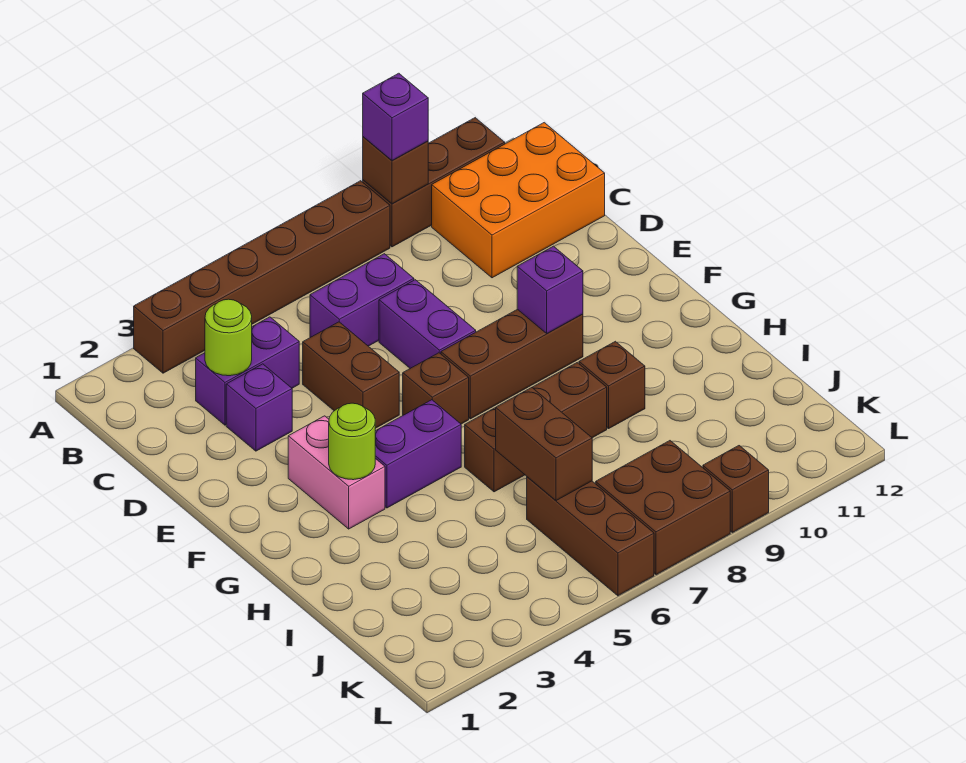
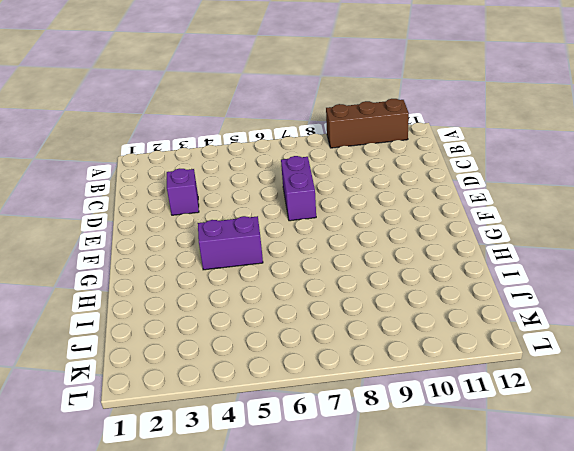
none -> brown 1x6 brick [134,181,390,373]
none -> orange 2x3 brick [432,123,605,278]
none -> purple 1x2 brick [196,317,299,425]

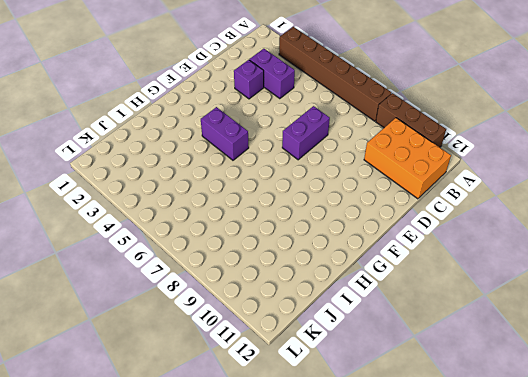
none -> purple 1x2 brick [310,254,414,346]
none -> brown 1x2 brick [303,322,399,428]
none -> pink 1x2 brick [288,416,385,529]

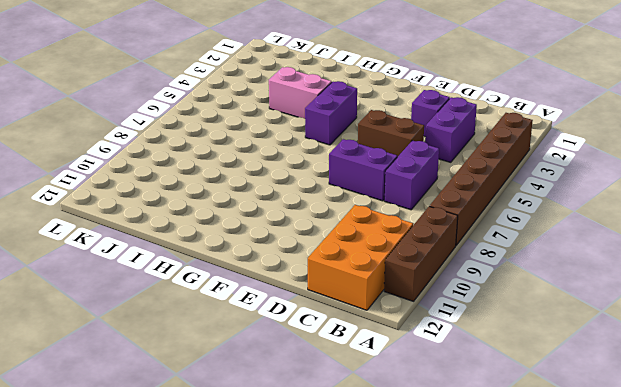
pink 1x2 brick [269,67,332,119] -> pink 1x2 brick moved to [288,416,385,529]
none -> brown 1x1 brick [403,353,469,424]
none -> brown 1x3 brick [441,309,583,419]
none -> brown 1x3 brick [465,363,607,492]

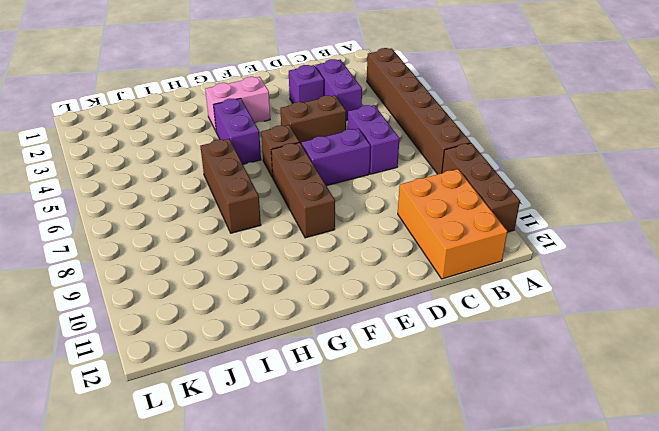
none -> brown 1x1 brick [579,341,645,429]
none -> brown 1x3 brick [527,477,654,596]
none -> brown 2x2 brick [596,441,730,575]

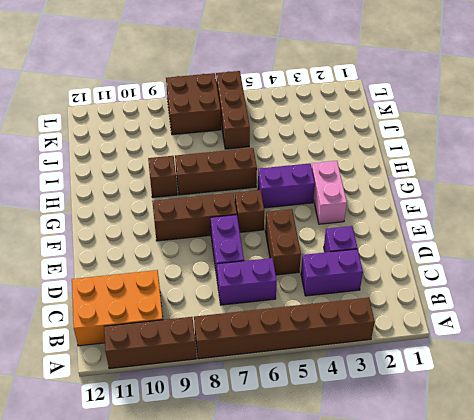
none -> brown 1x1 brick [703,446,769,532]
none -> brown 1x1 brick [363,137,428,204]
none -> lime 1x1 round brick [205,299,252,376]

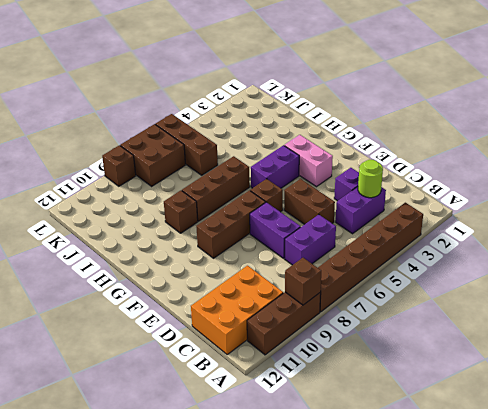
none -> purple 1x1 brick [517,246,583,333]
none -> lime 1x1 round brick [329,403,375,480]
none -> brown 1x2 brick [496,388,592,501]

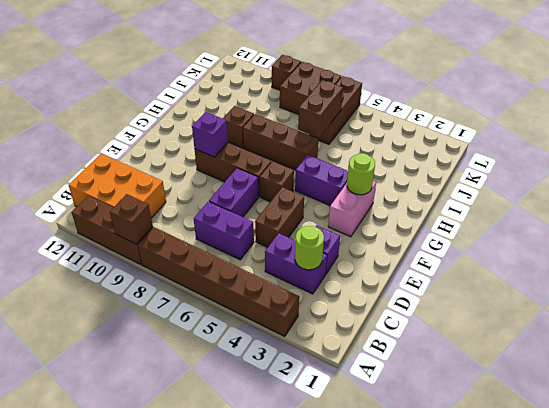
none -> purple 1x1 brick [363,73,428,160]

